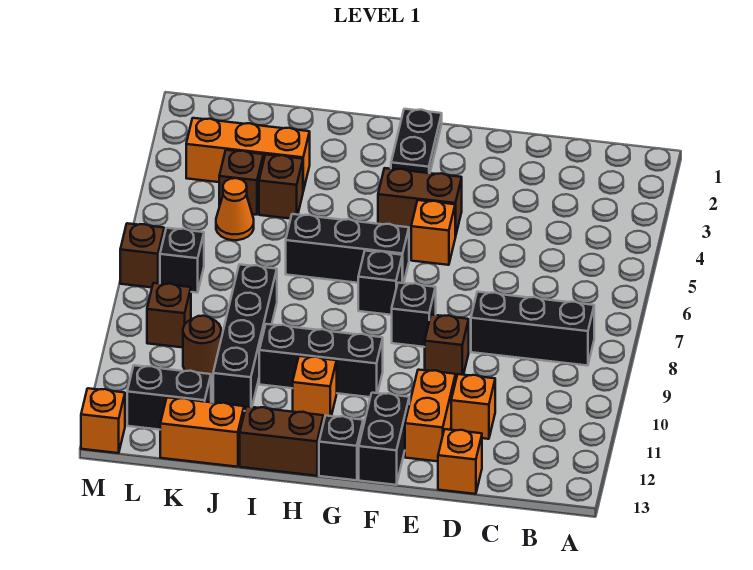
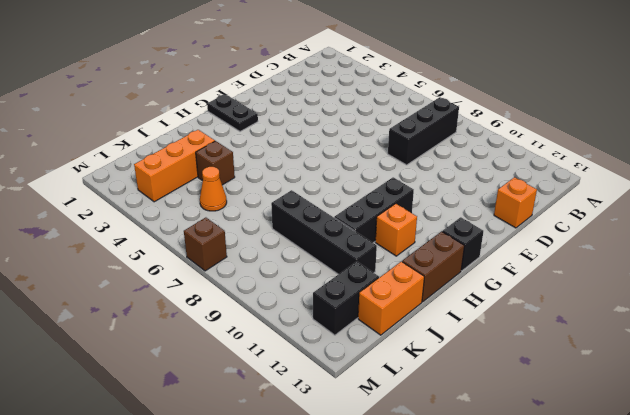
none -> orange 1x1 brick [451,374,495,439]
none -> brown 1x1 brick [425,315,469,378]
none -> orange 1x2 brick [405,370,456,461]

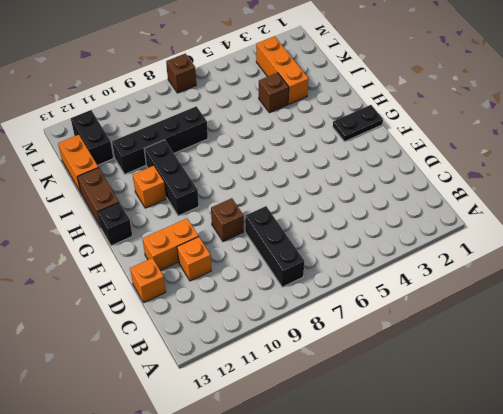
none -> brown 1x2 brick [378,168,462,237]
none -> orange 1x1 brick [411,200,455,265]
none -> black 1x1 brick [392,283,436,347]

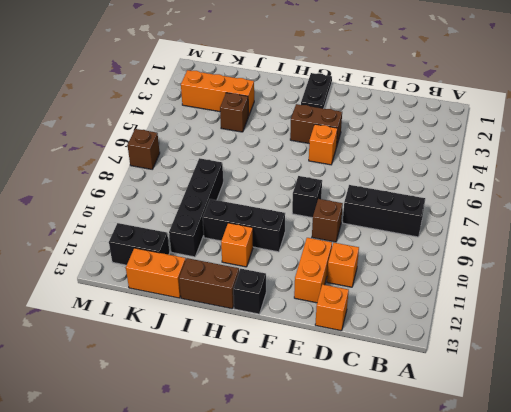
none -> black 1x2 brick [359,393,409,485]
none -> black 1x3 brick [286,214,409,283]
none -> black 1x1 brick [358,251,402,315]

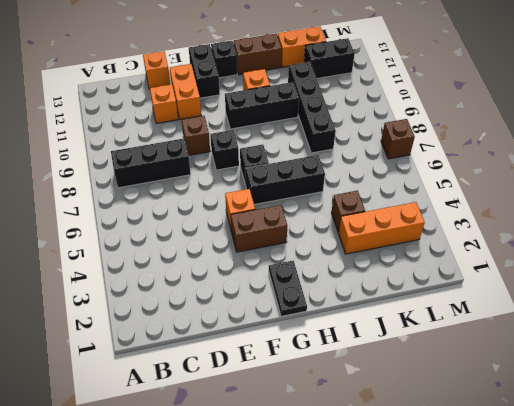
none -> brown 1x1 brick [219,150,263,215]
none -> orange 1x1 cone [216,178,254,240]
none -> brown 1x1 round brick [183,316,221,376]

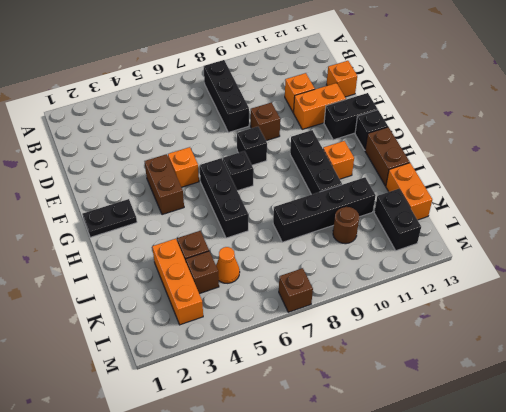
none -> black 1x1 brick [160,228,204,293]
none -> brown 1x1 brick [147,283,191,348]
none -> orange 1x1 brick [81,388,125,453]

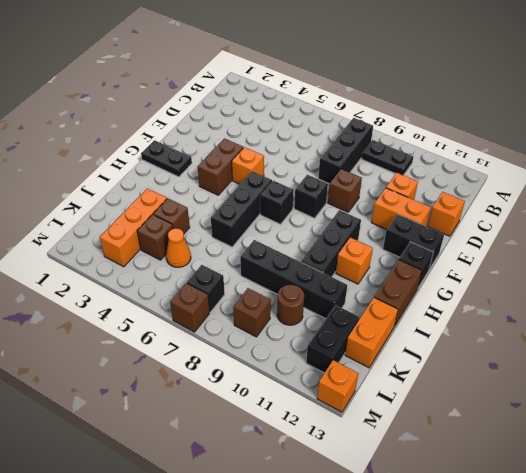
black 1x2 plate [362,140,413,175] -> none

